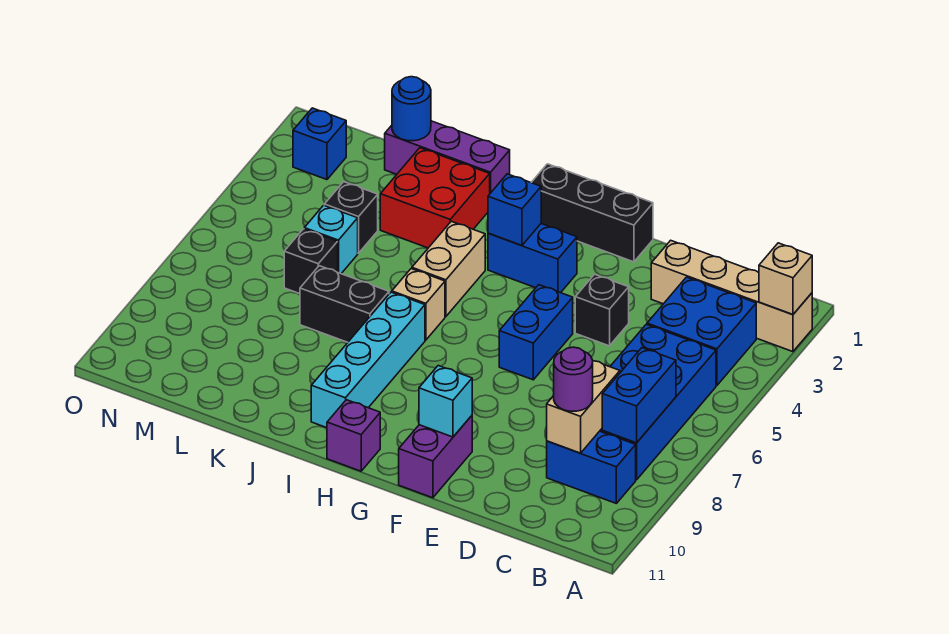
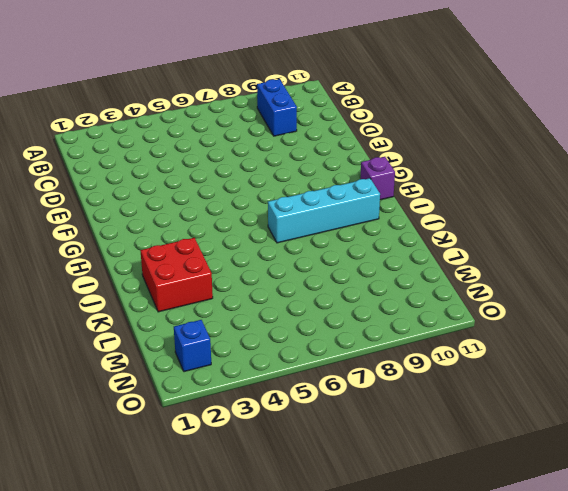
none -> tan 1x4 brick [651,240,812,352]
none -> blue 2x2 brick [647,277,756,386]
none -> blue 2x4 brick [600,324,716,480]

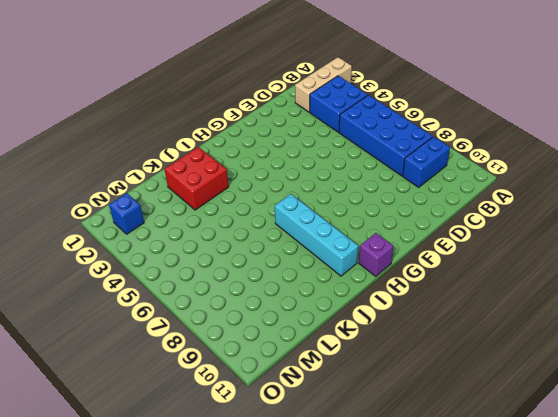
tan 1x3 brick [295,57,352,112] -> tan 1x4 brick [651,240,812,352]
none -> black 1x1 brick [575,274,629,346]
none -> black 1x3 brick [531,164,653,262]
none -> blue 1x2 brick [499,285,573,380]

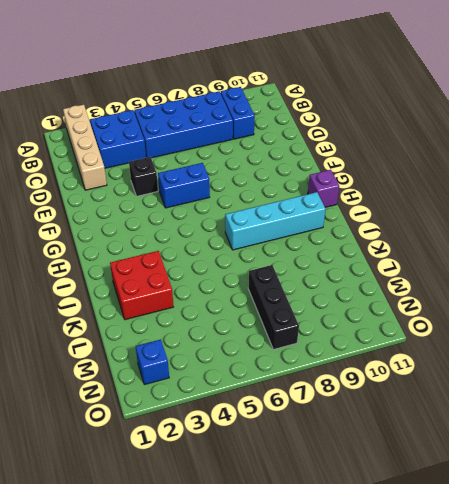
black 1x3 brick [248,265,299,350] -> black 1x3 brick moved to [531,164,653,262]
none -> purple 1x2 brick [399,416,472,498]
none -> blue 1x2 brick [488,224,577,293]
none -> tan 1x2 brick [412,221,485,317]

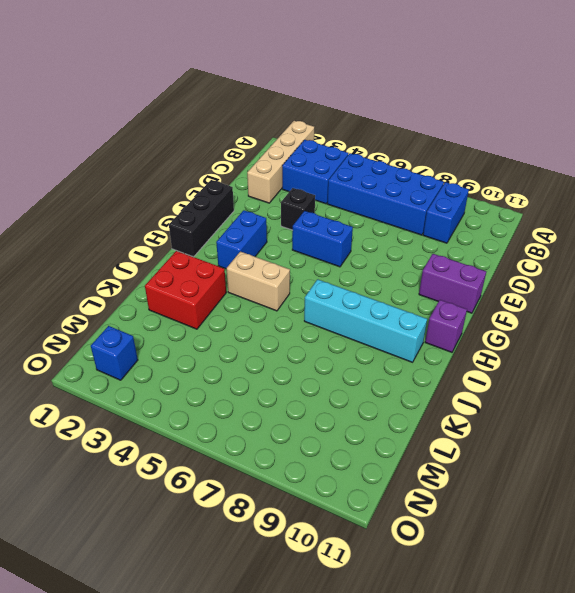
none -> tan 1x1 brick [392,269,445,340]
none -> purple 1x3 brick [385,121,510,193]
none -> black 1x2 brick [300,266,389,342]

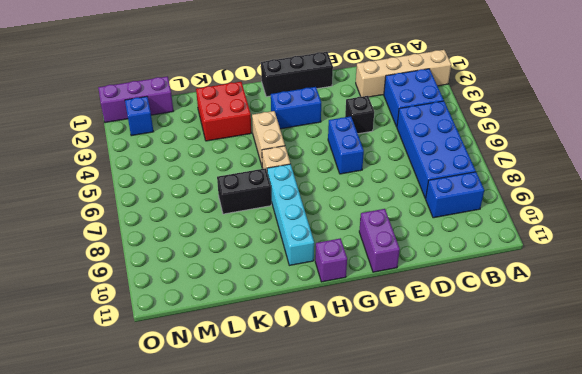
purple 1x3 brick [98,76,173,123] -> purple 1x3 brick moved to [385,121,510,193]
none -> black 1x1 brick [324,182,378,253]
none -> cyan 1x1 brick [304,205,358,273]
none -> black 1x1 brick [284,229,338,294]

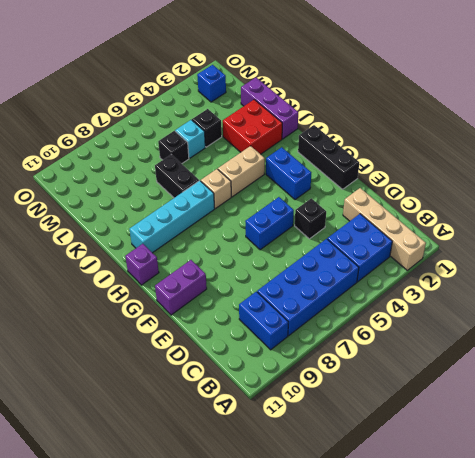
none -> tan 1x1 brick [759,243,812,315]
none -> blue 1x2 brick [602,348,676,443]
none -> tan 1x2 brick [547,361,620,453]

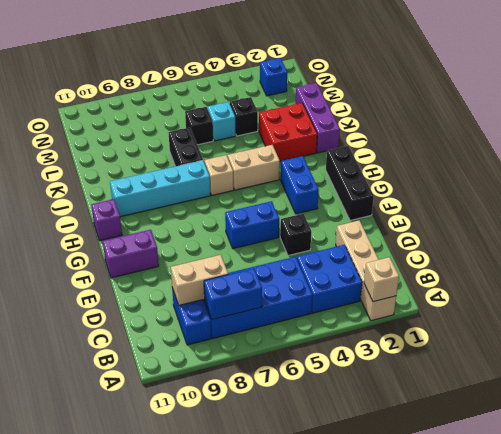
none -> cyan 1x1 brick [419,366,472,437]
none -> blue 1x1 brick [488,174,541,246]
none -> blue 1x1 round brick [392,77,431,141]

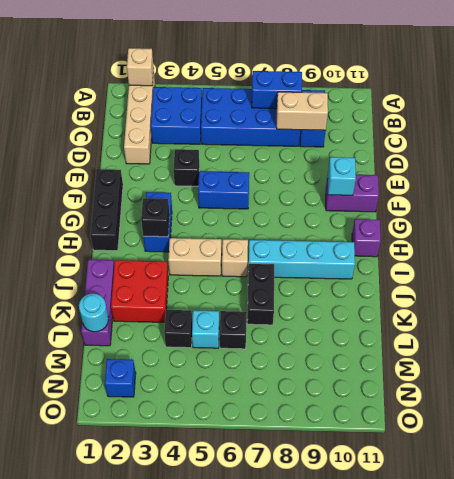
black 1x1 brick [141,198,170,237] -> blue 1x1 brick [488,174,541,246]
cyan 1x1 round brick [79,294,109,332] -> blue 1x1 round brick [392,77,431,141]
none -> purple 1x1 round brick [554,347,593,411]

